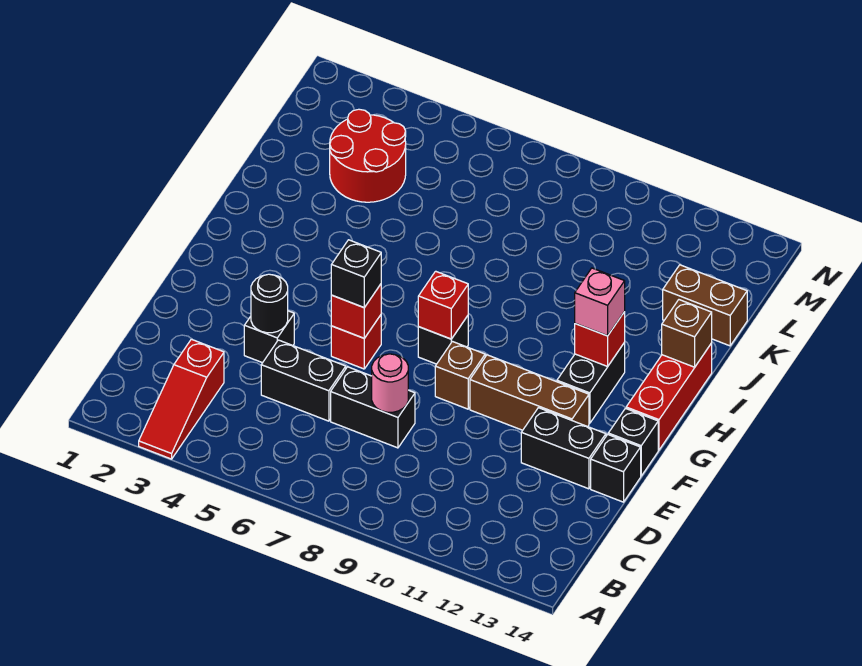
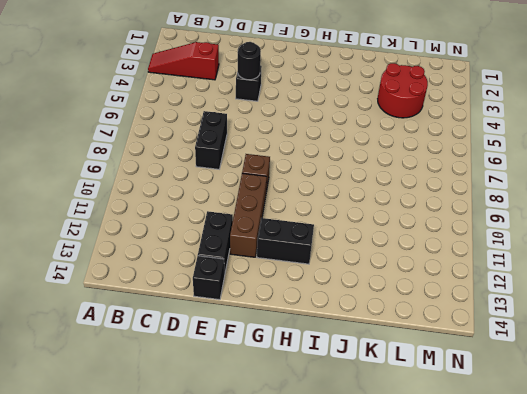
none -> black 1x2 brick [261,340,346,421]
none -> red 1x1 brick [331,315,381,369]
none -> black 1x1 brick [608,408,658,476]

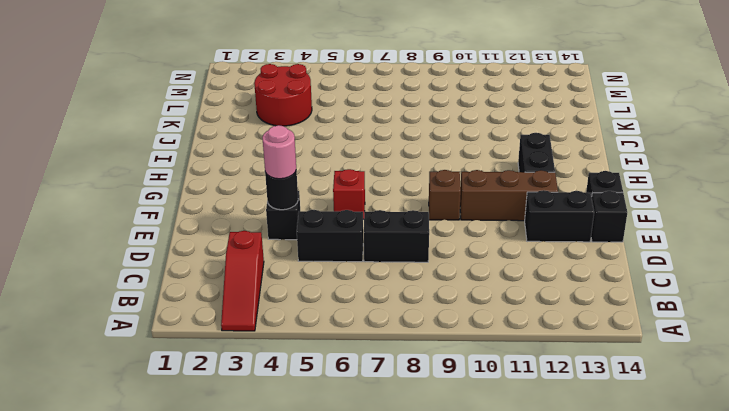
pink 1x1 round brick [262,125,296,179] -> pink 1x1 round brick moved to [372,354,408,412]
none -> black 1x1 brick [418,316,468,364]
none -> red 1x3 brick [626,343,712,450]
none -> brown 1x2 brick [663,265,747,346]

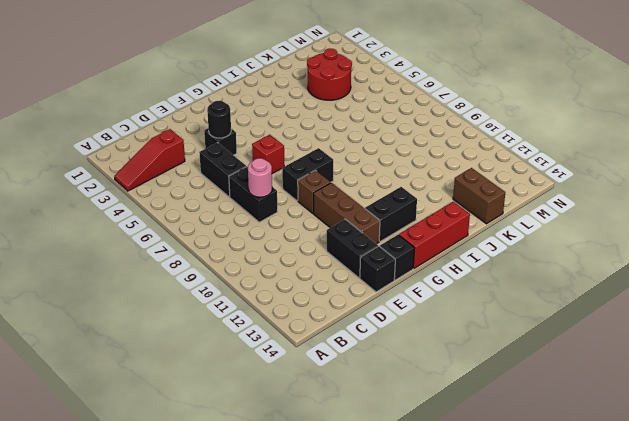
black 1x2 brick [282,148,333,201] -> black 1x1 brick [418,316,468,364]
none -> red 1x1 brick [331,284,381,338]
none -> red 1x1 brick [418,271,468,339]
none -> red 1x1 brick [575,312,625,366]

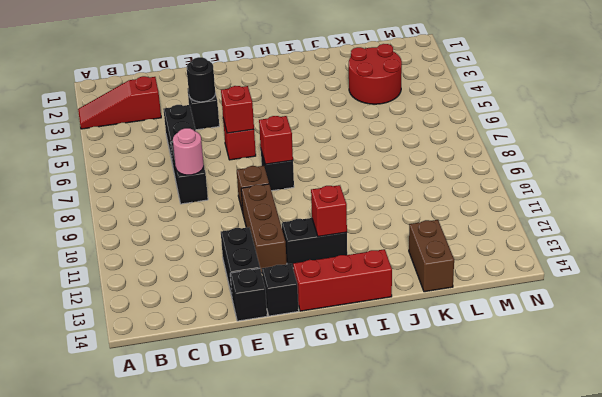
none -> brown 1x1 brick [662,300,712,367]
none -> black 1x1 brick [331,240,381,307]
none -> pink 1x1 brick [575,268,625,336]

